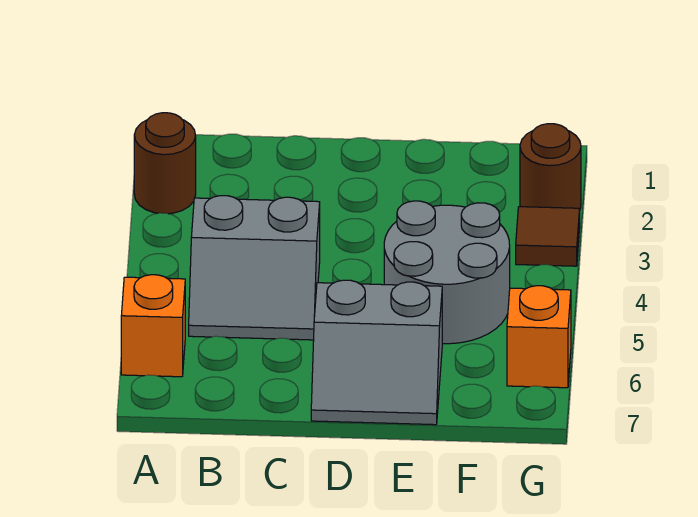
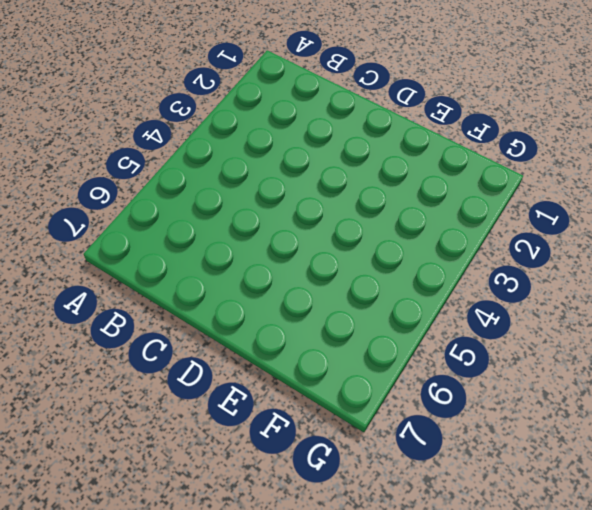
none -> brown 1x1 round brick [134,113,196,214]
none -> orange 1x1 brick [121,275,185,377]

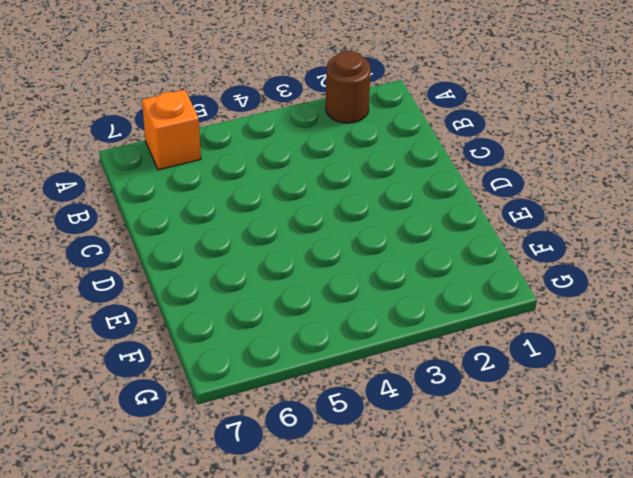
none -> grey 2x2 slope [189,196,320,340]
none -> grey 2x2 slope [311,280,442,425]

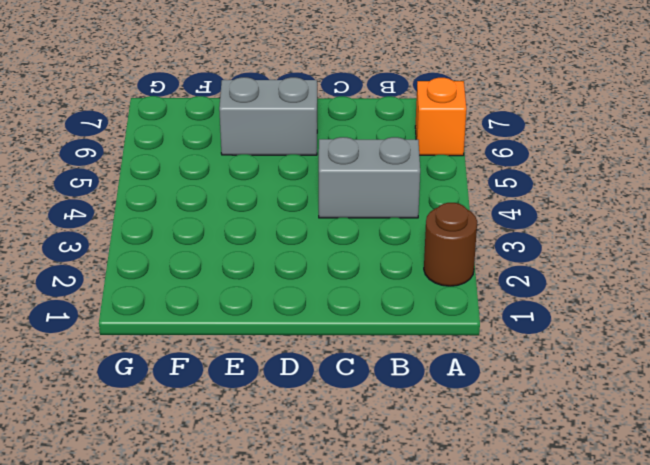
none -> grey 2x2 round brick [384,201,510,344]
none -> brown 1x1 round brick [520,124,581,209]

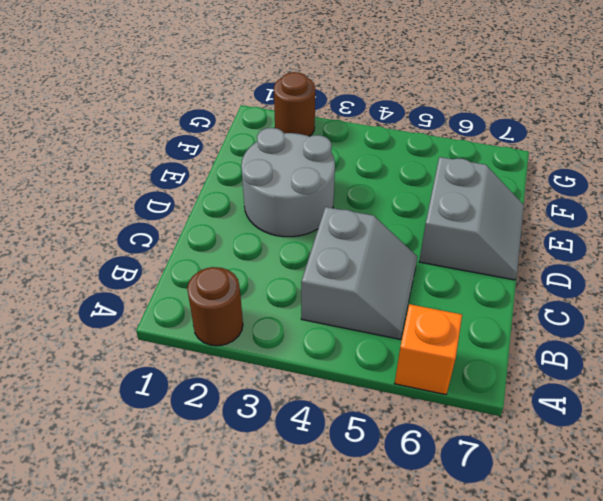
grey 2x2 round brick [241,128,335,237] -> grey 2x2 round brick moved to [384,201,510,344]
none -> brown 1x1 tile [516,207,580,266]
none -> orange 1x1 brick [507,286,571,388]

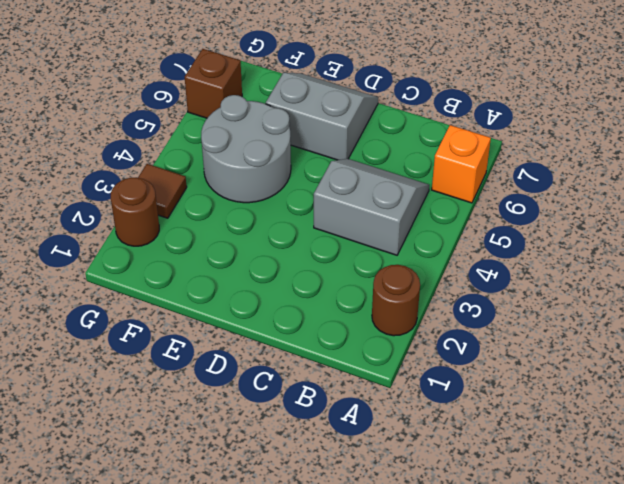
brown 1x1 brick [185,49,242,118] -> orange 1x1 brick [507,286,571,388]

